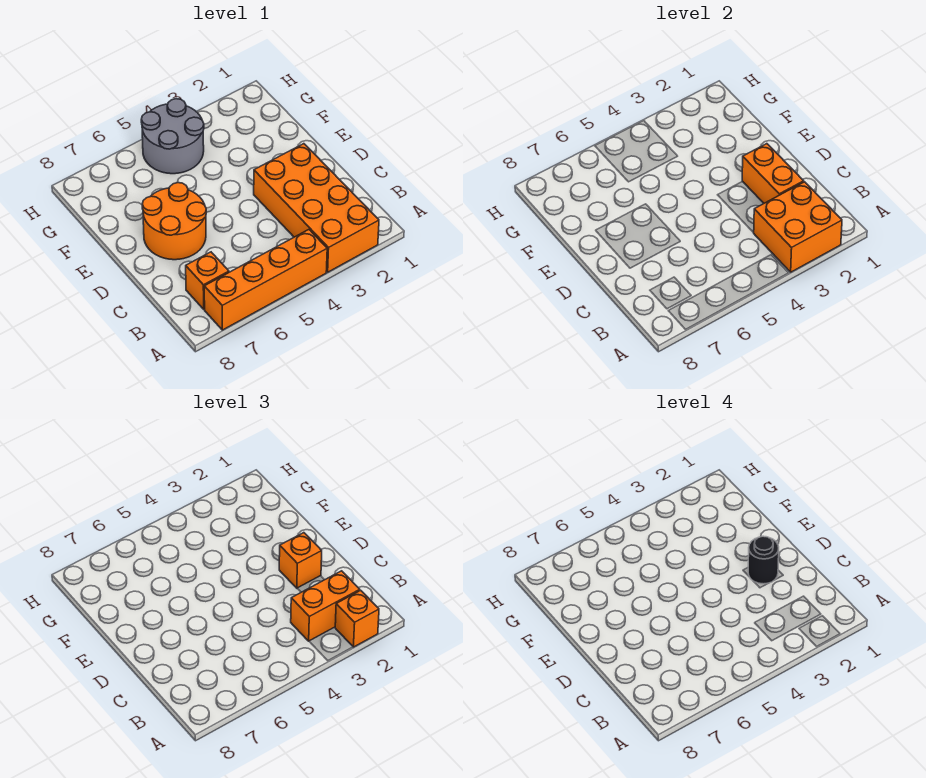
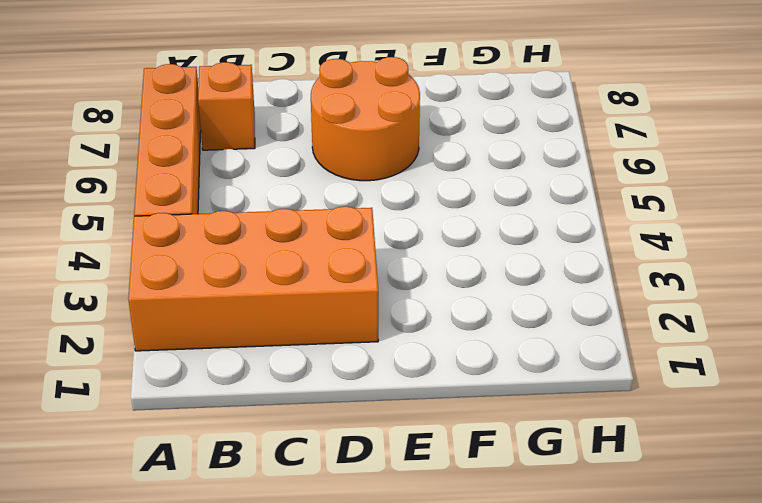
none -> grey 2x2 round brick [141,99,204,174]
none -> orange 2x2 brick [754,182,842,272]

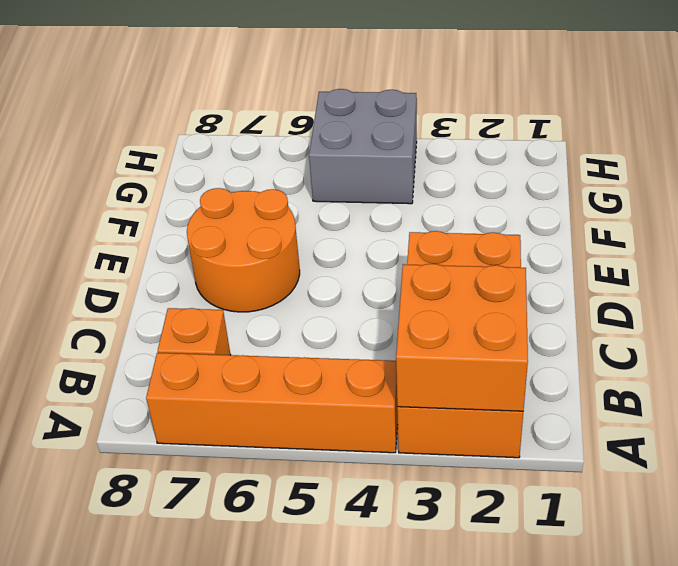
grey 2x2 brick [309,89,417,204] -> grey 2x2 round brick [141,99,204,174]
none -> orange 1x2 brick [742,144,804,203]
none -> orange 1x1 brick [335,590,379,647]

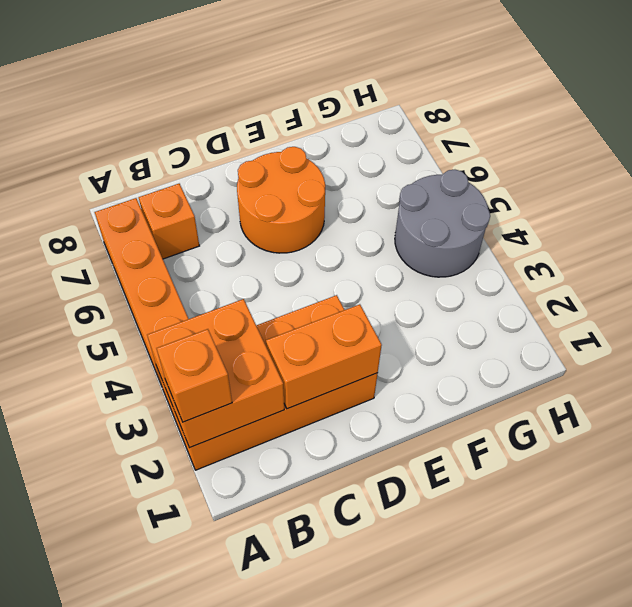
none -> orange 1x2 brick [291,571,360,641]
none -> orange 1x1 brick [279,533,322,588]

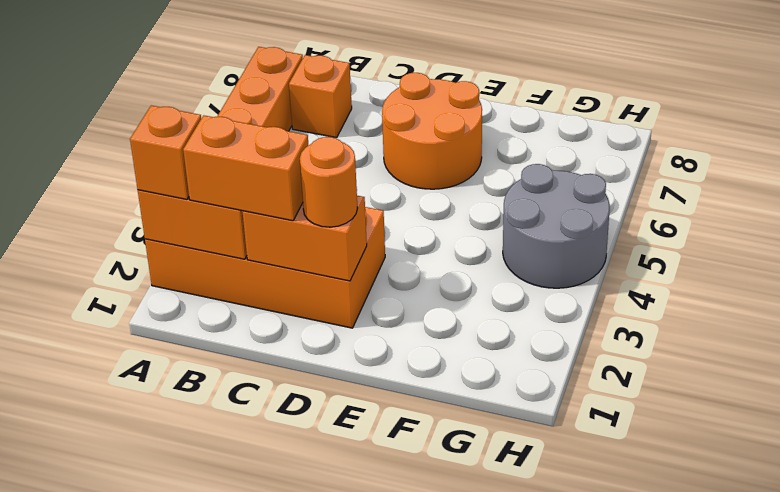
orange 1x2 brick [183,115,308,221] -> orange 1x2 brick turned to [291,571,360,641]
orange 1x1 round brick [300,137,357,227] -> orange 1x1 brick [279,533,322,588]
none -> black 1x1 round brick [748,536,779,584]

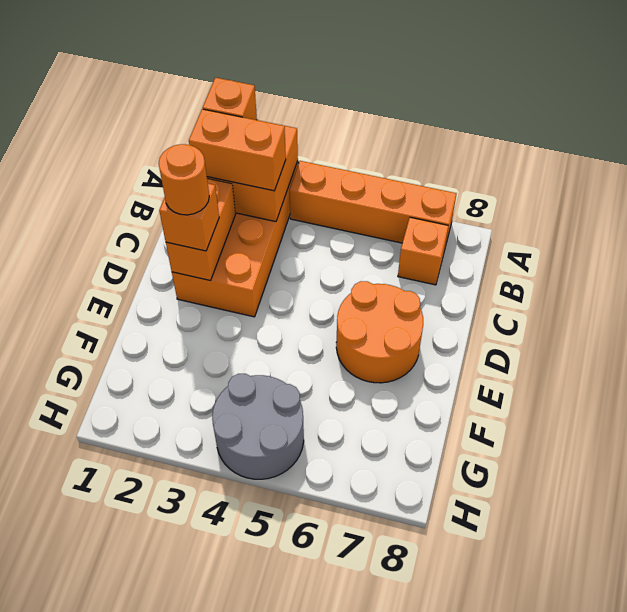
orange 1x1 round brick [159,144,209,215] -> black 1x1 round brick [748,536,779,584]

